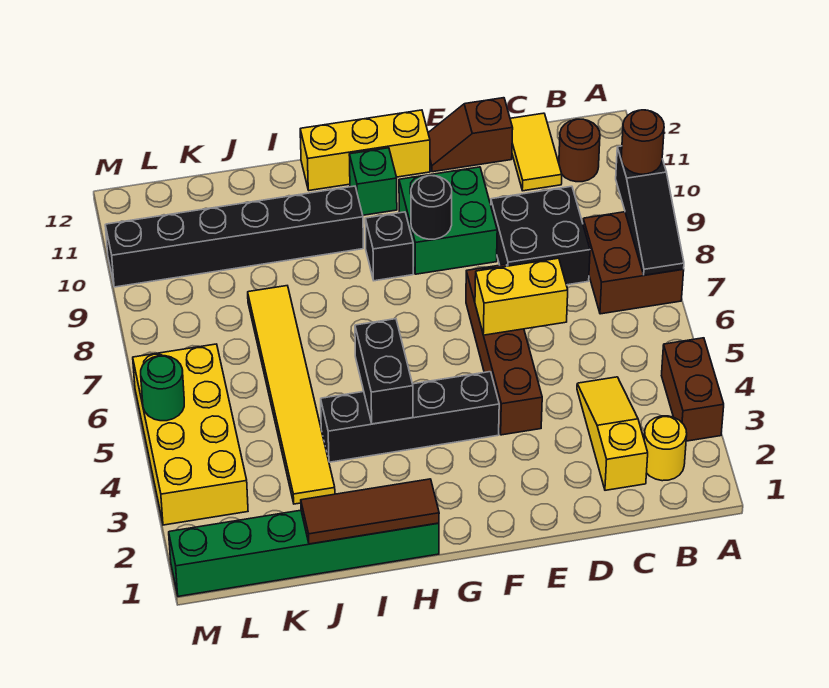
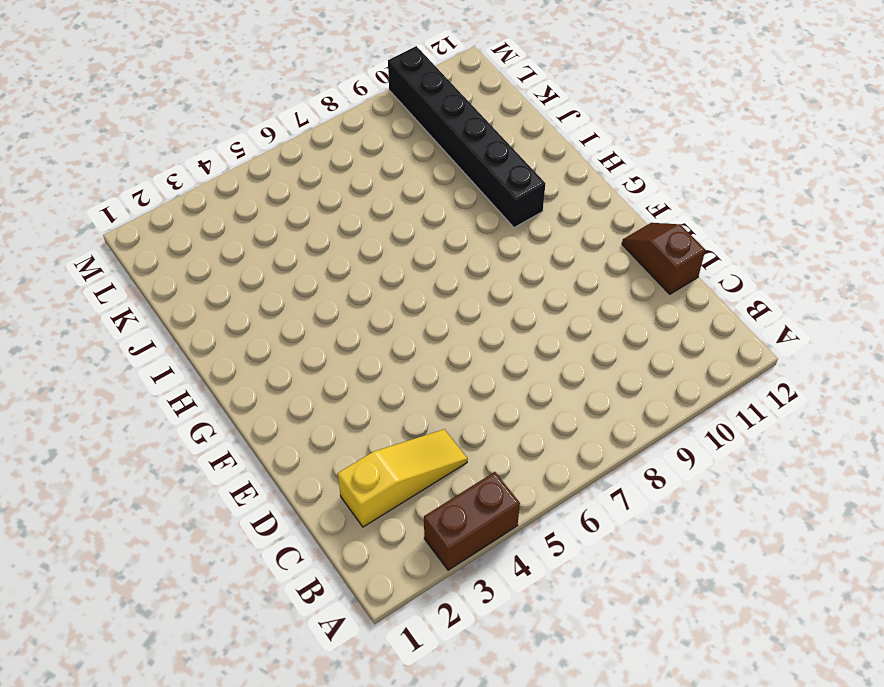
none -> brown 2x2 brick [583,212,684,314]
none -> yellow 1x1 round brick [644,416,687,481]
none -> brown 1x1 round brick [559,119,600,182]

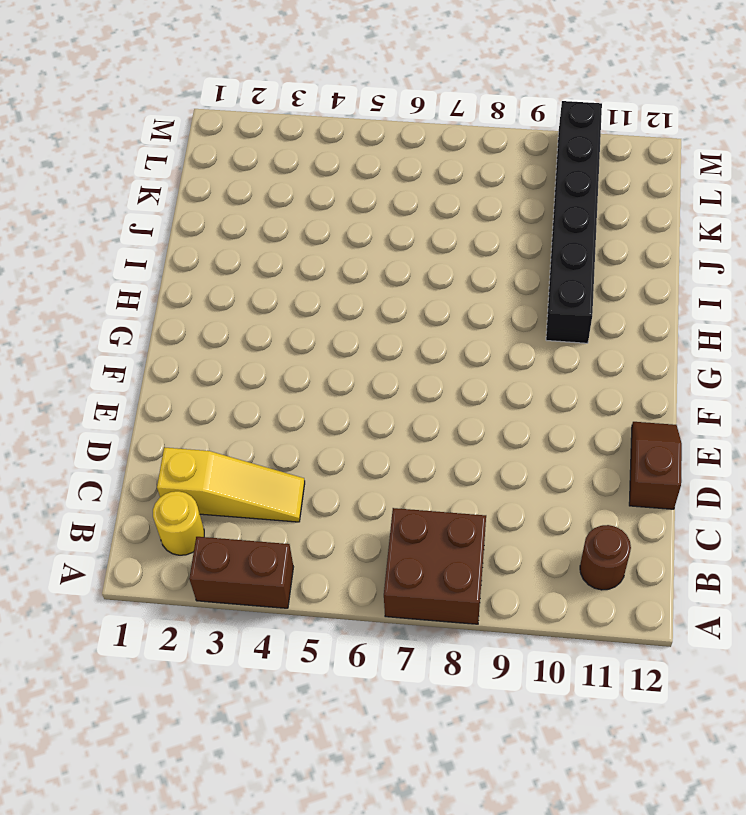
none -> black 2x2 brick [491,186,590,285]
none -> yellow 1x2 tile [510,113,562,191]
none -> brown 1x4 brick [466,264,542,435]

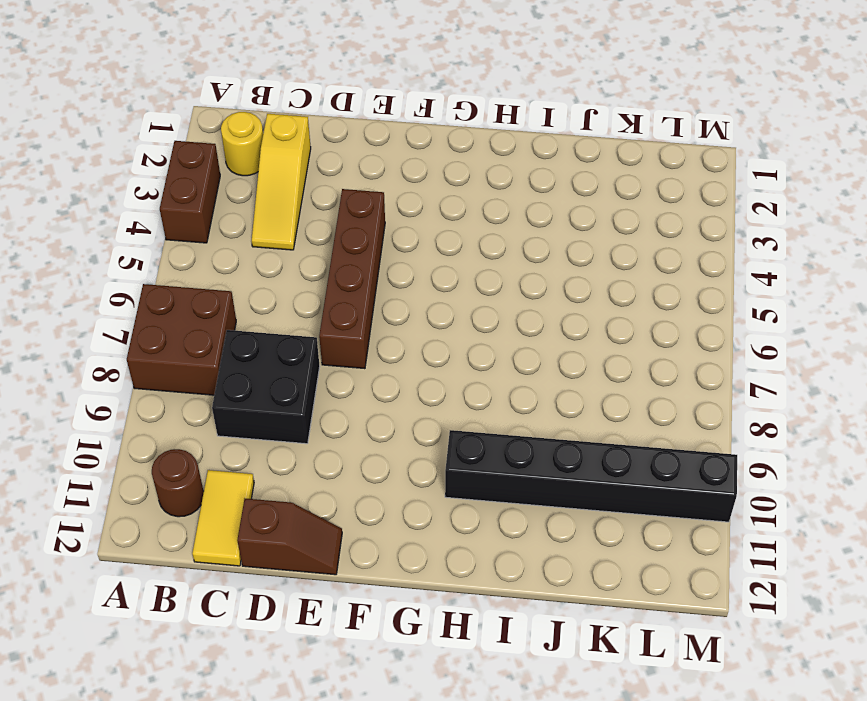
none -> green 2x2 brick [399,167,497,274]
none -> black 1x4 brick [321,372,499,462]
none -> yellow 1x3 brick [300,110,430,190]

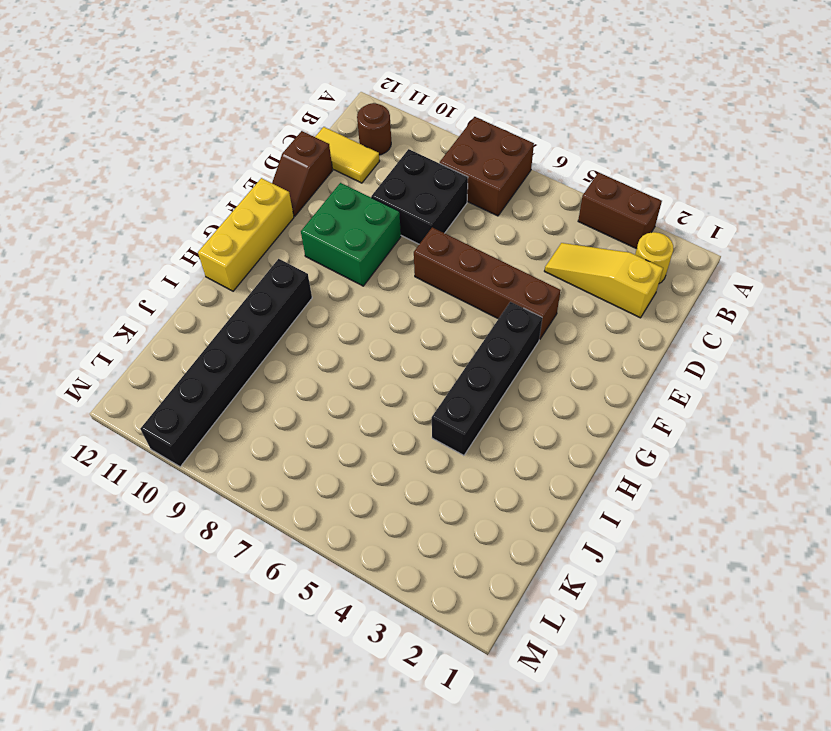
none -> black 1x1 brick [365,212,413,281]
none -> green 1x1 brick [349,148,397,215]
none -> green 1x6 brick [169,510,439,596]

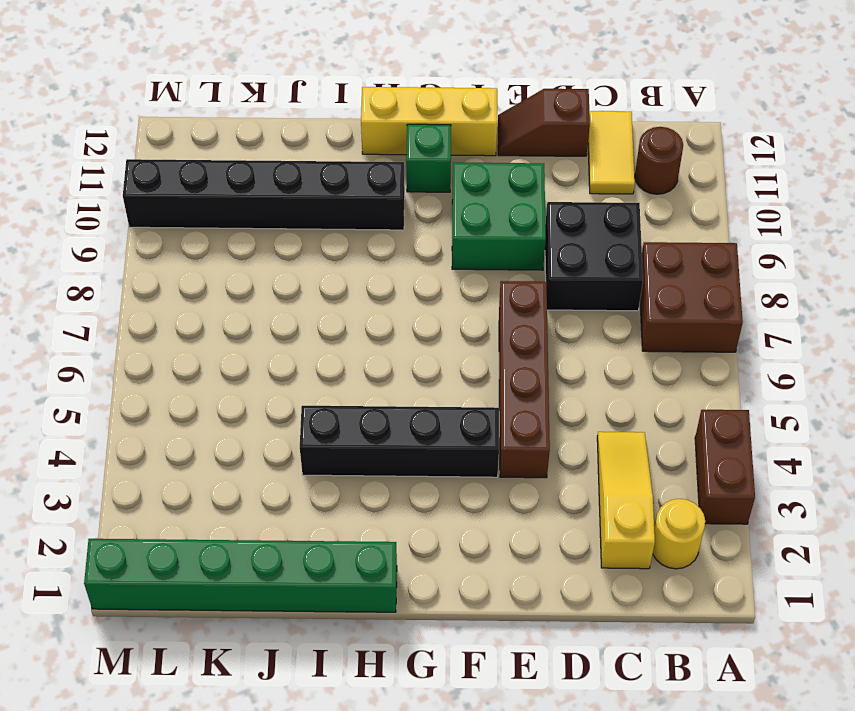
none -> black 1x1 brick [365,212,413,281]
none -> yellow 1x6 tile [248,286,335,504]
none -> yellow 2x4 brick [133,344,248,525]

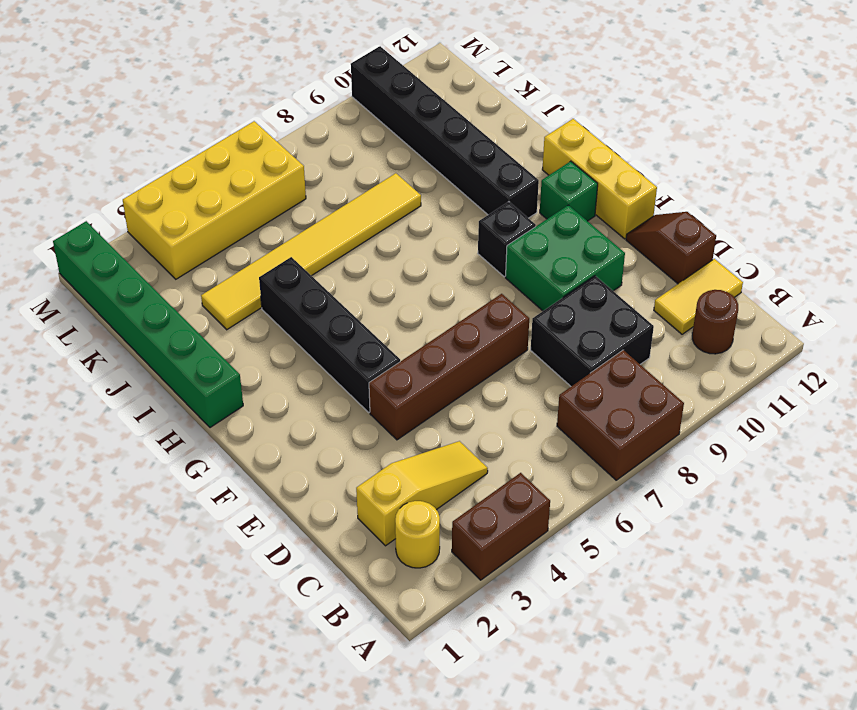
none -> black 1x3 slope [616,146,684,275]
none -> yellow 1x2 brick [475,258,568,335]
none -> black 1x1 round brick [411,176,452,239]

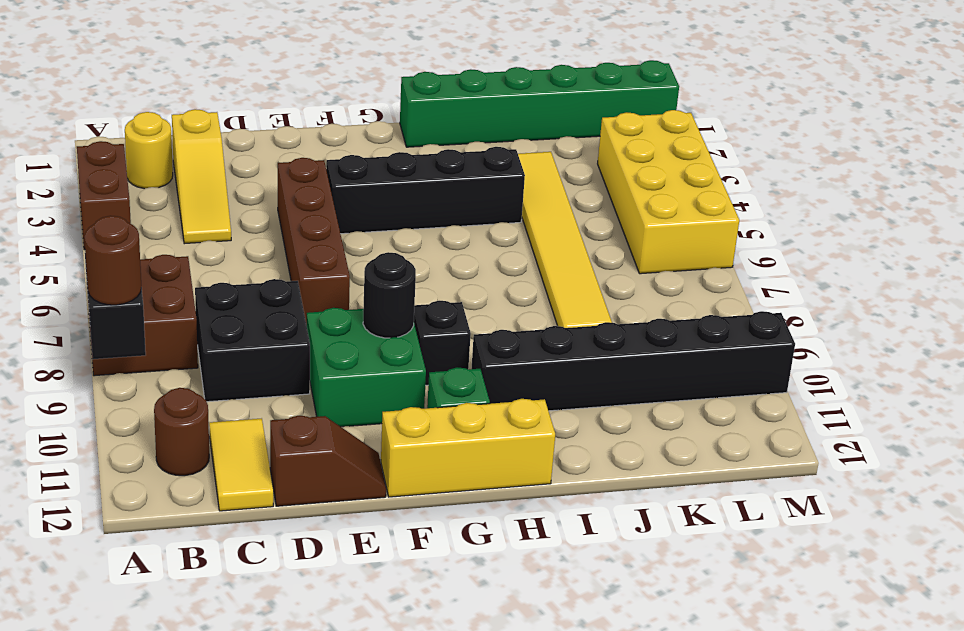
none -> yellow 1x2 brick [475,258,568,335]
none -> brown 1x3 tile [301,479,439,544]
none -> black 1x2 brick [355,319,413,424]

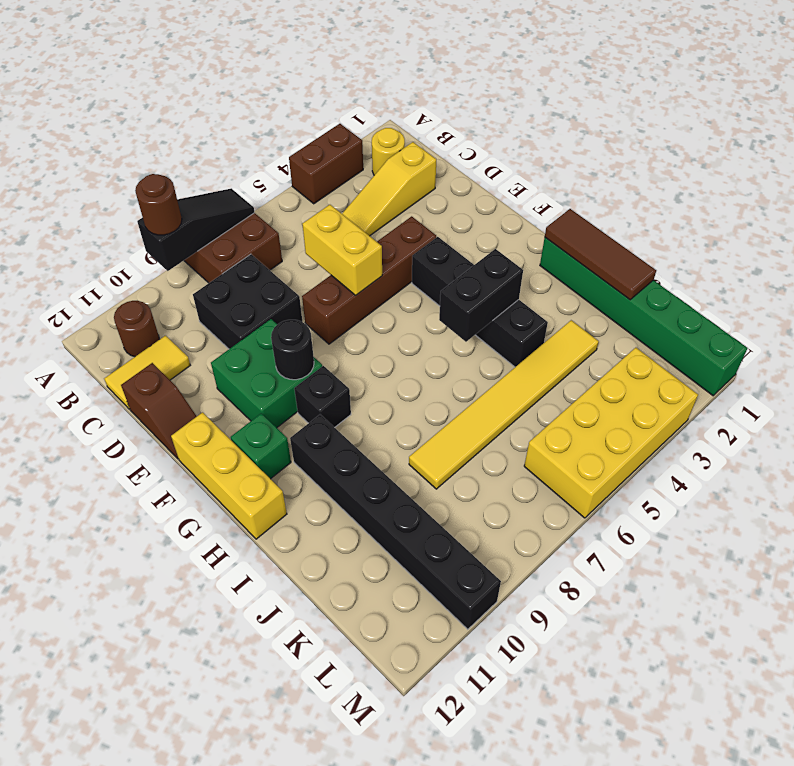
none -> green 1x1 round brick [141,356,184,421]

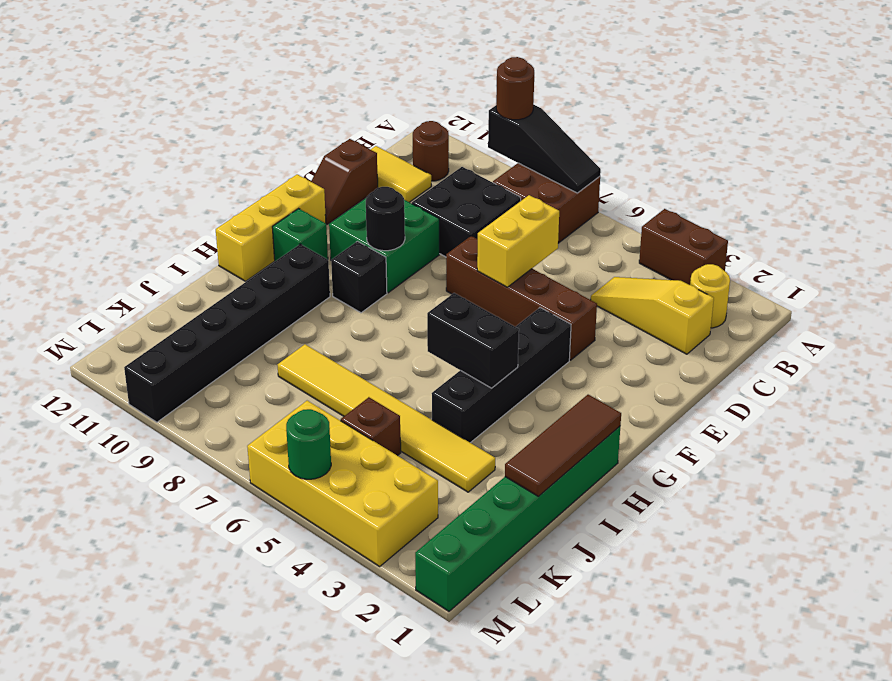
brown 1x1 brick [341,397,401,456] -> none

